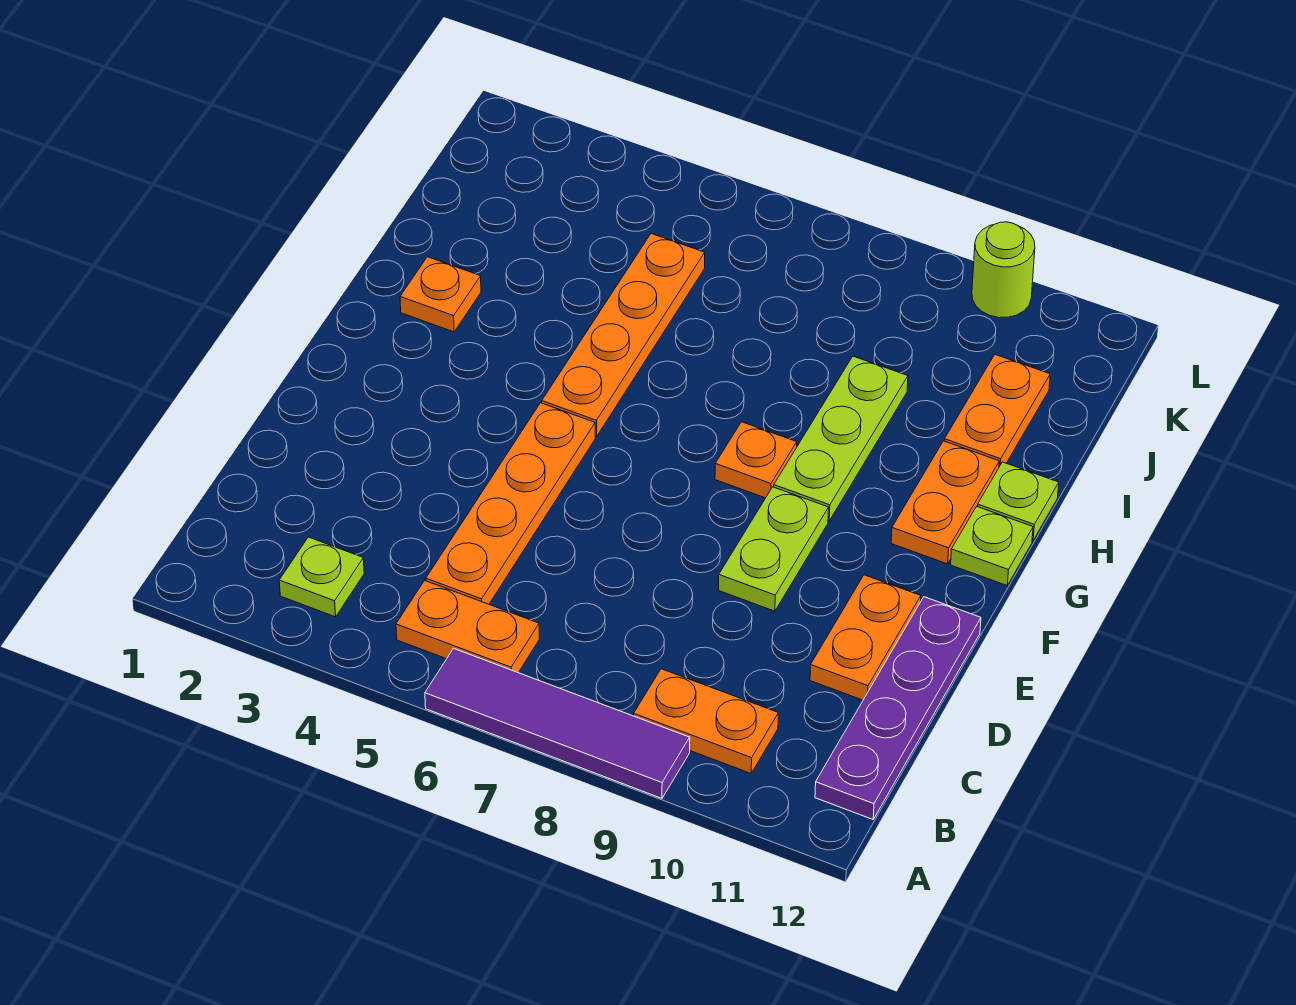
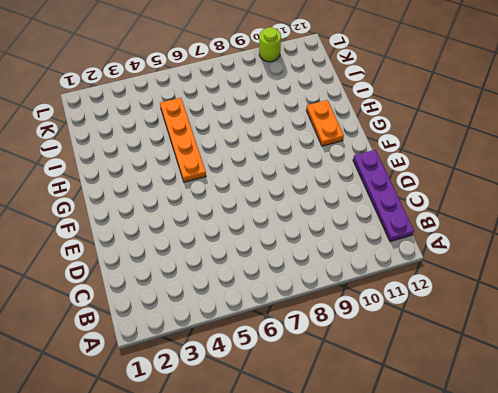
none -> purple 1x4 tile [425,648,690,798]
none -> lime 1x1 plate [279,537,364,617]
none -> orange 1x2 plate [396,581,539,673]

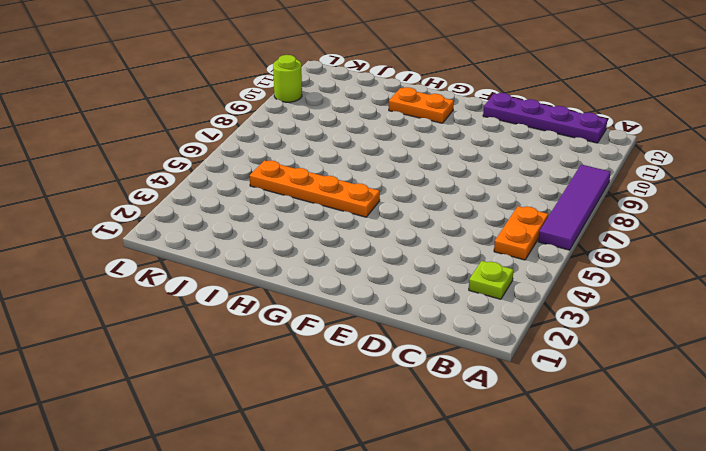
none -> orange 1x2 plate [634,669,778,773]
none -> orange 1x4 plate [426,403,595,604]
none -> orange 1x2 plate [810,575,921,700]

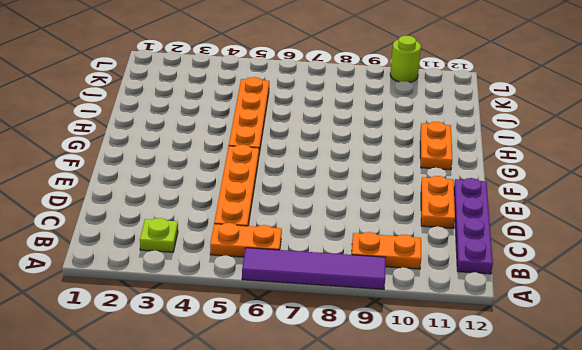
none -> lime 1x2 plate [719,487,829,611]
none -> orange 1x1 plate [715,422,797,498]
none -> lime 1x3 plate [774,356,908,521]

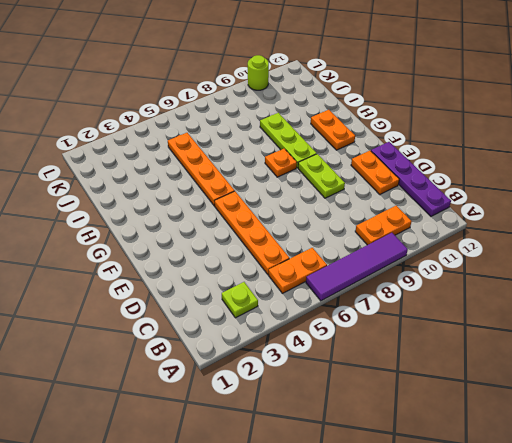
none -> lime 1x1 plate [951,506,1033,585]
none -> orange 1x1 plate [400,257,481,332]
none -> lime 1x1 plate [978,462,1059,540]

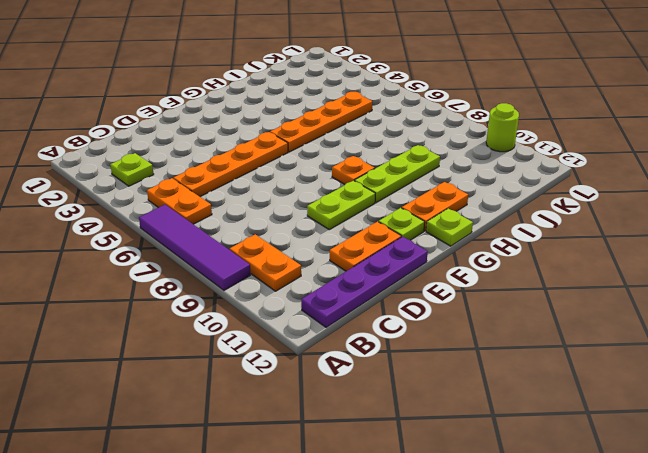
lime 1x1 plate [379,208,425,240] -> lime 1x1 plate moved to [978,462,1059,540]
none -> orange 1x1 plate [400,257,481,332]
none -> orange 1x2 plate [944,355,1050,467]

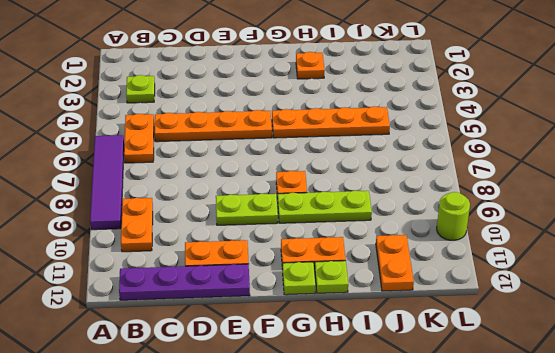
orange 1x2 plate [376,235,414,291] -> orange 1x2 plate turned to [944,355,1050,467]

